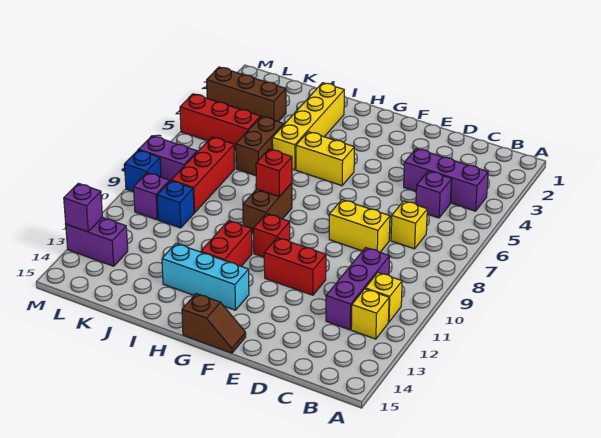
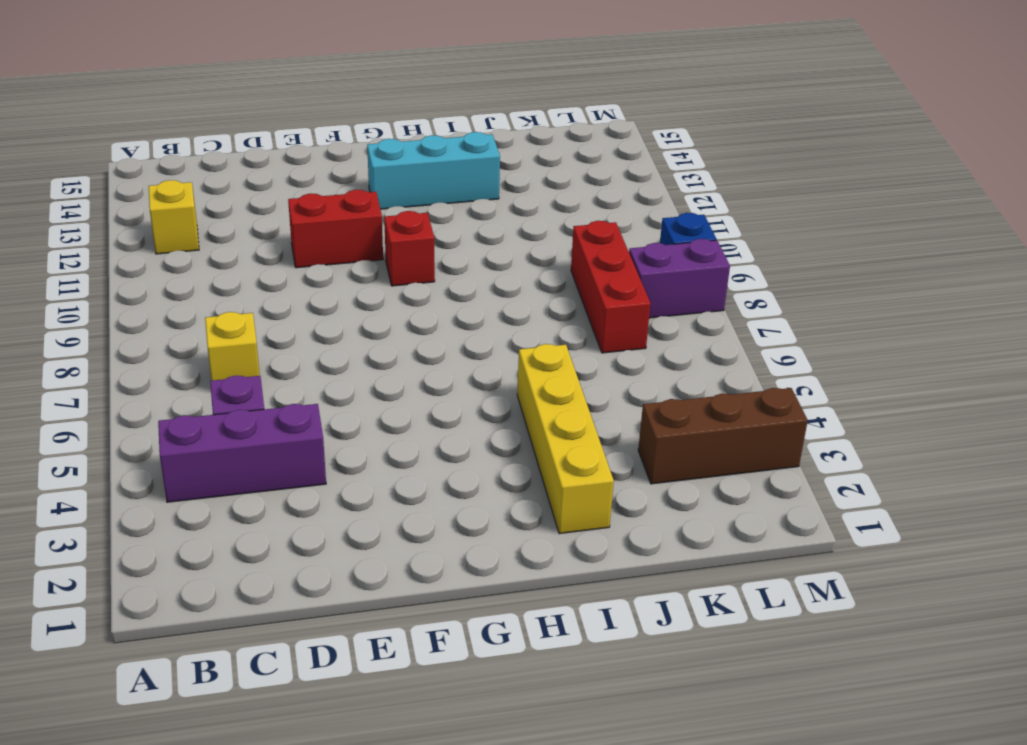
none -> yellow 1x1 brick [365,273,402,322]
none -> purple 1x3 brick [326,248,390,330]
none -> yellow 1x2 brick [329,200,390,252]

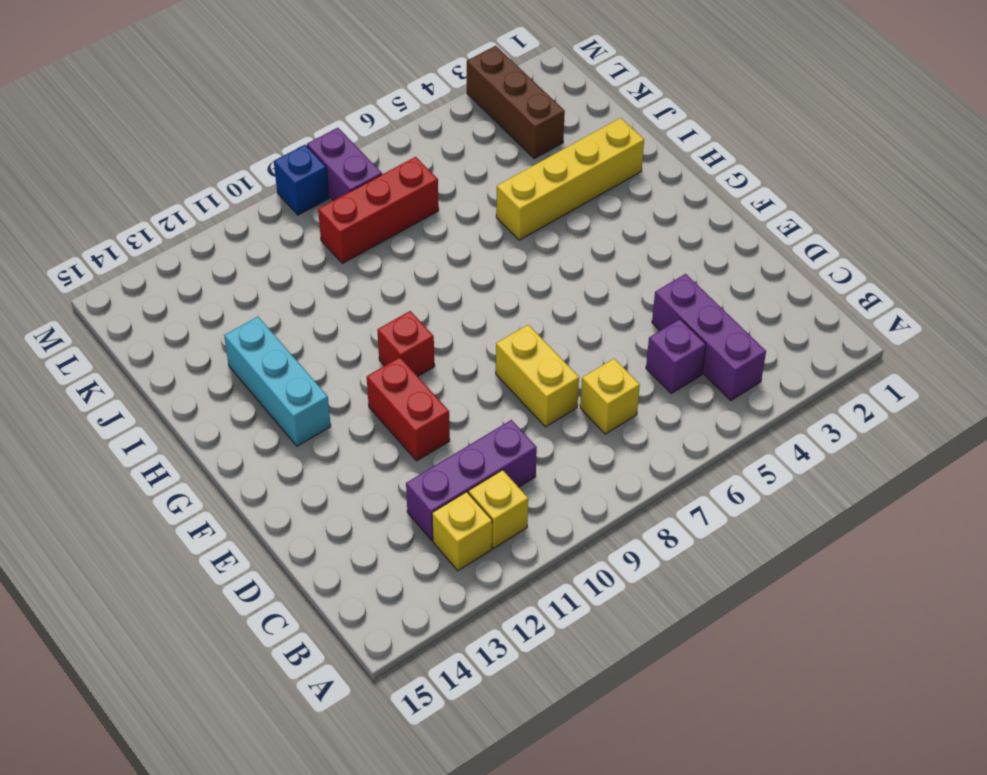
none -> brown 1x2 slope [182,294,246,353]
none -> yellow 1x2 brick [296,132,354,186]
none -> brown 1x2 brick [243,183,292,233]

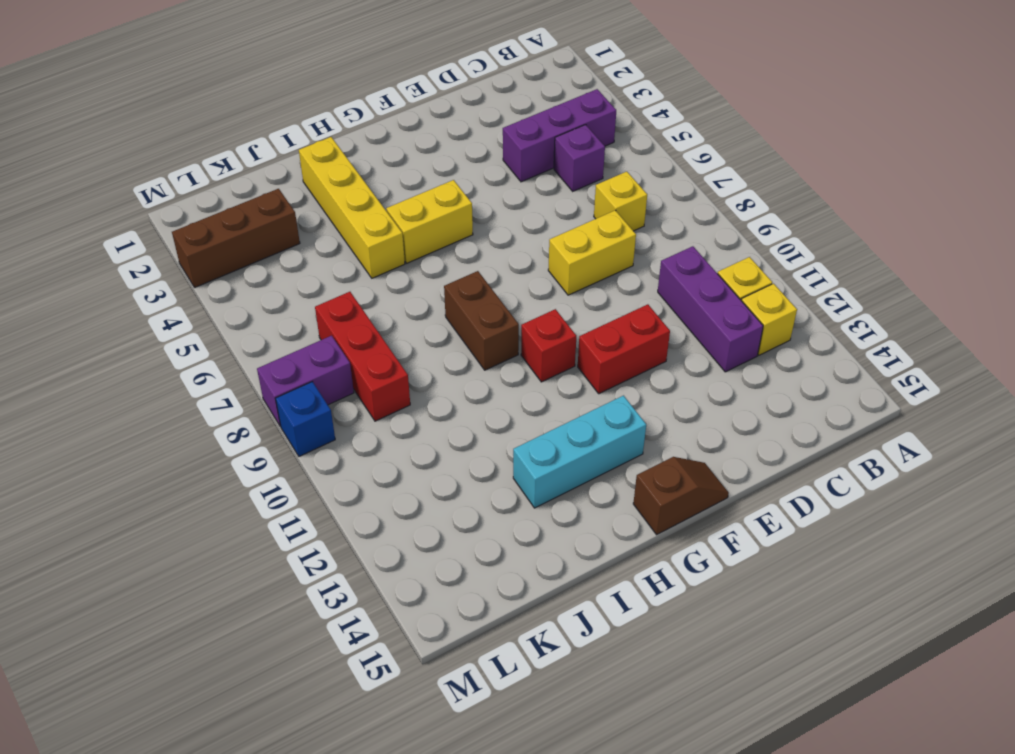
none -> red 1x2 brick [201,221,252,266]
none -> brown 1x2 brick [236,116,284,176]
none -> red 1x3 brick [180,94,260,150]

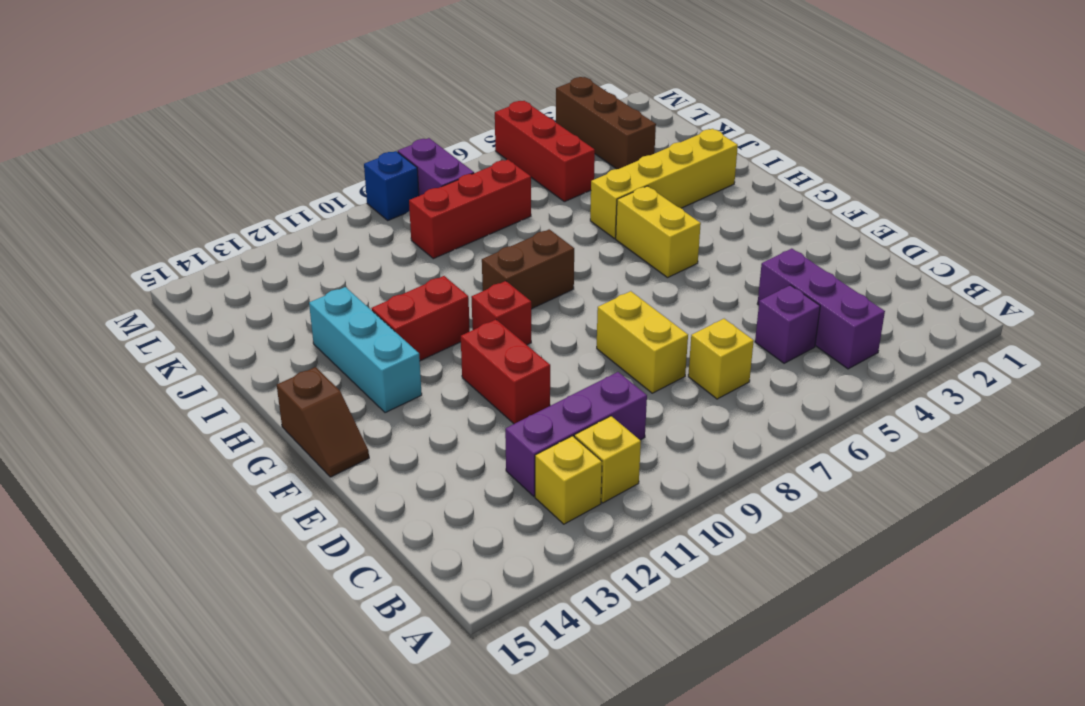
none -> brown 1x2 brick [236,116,284,176]
none -> blue 1x1 brick [157,181,194,228]
none -> purple 1x1 brick [134,173,170,220]

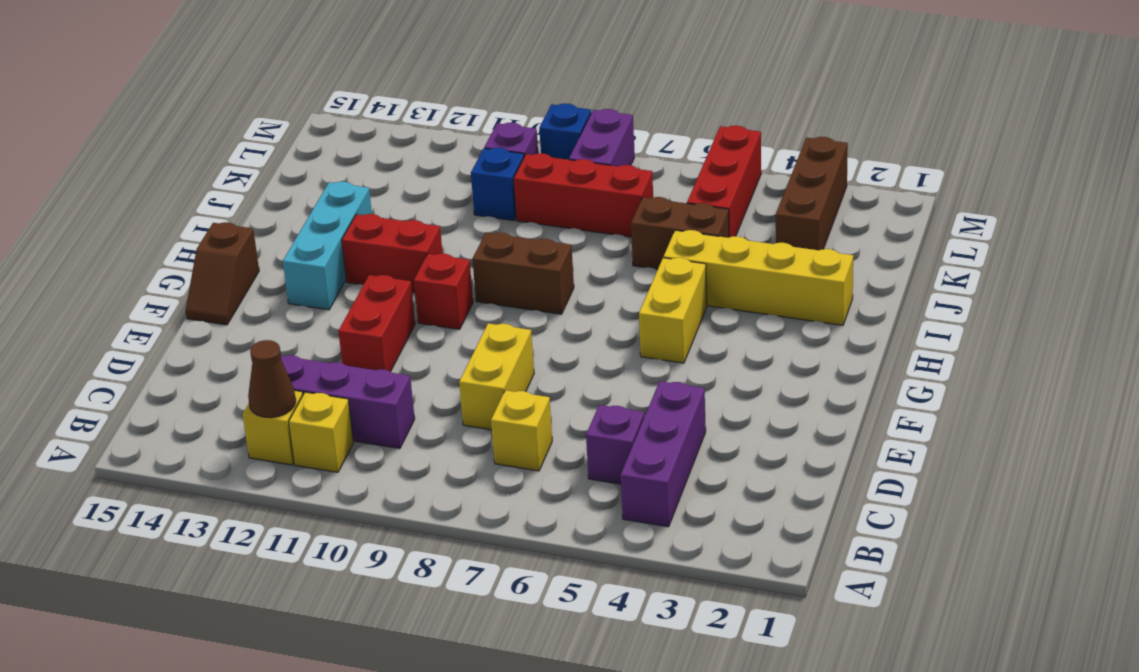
brown 1x1 cone [248,340,296,418] -> none
none -> purple 1x2 brick [66,217,128,266]
none -> red 1x1 brick [256,149,292,197]
none -> purple 1x1 brick [64,183,102,232]

